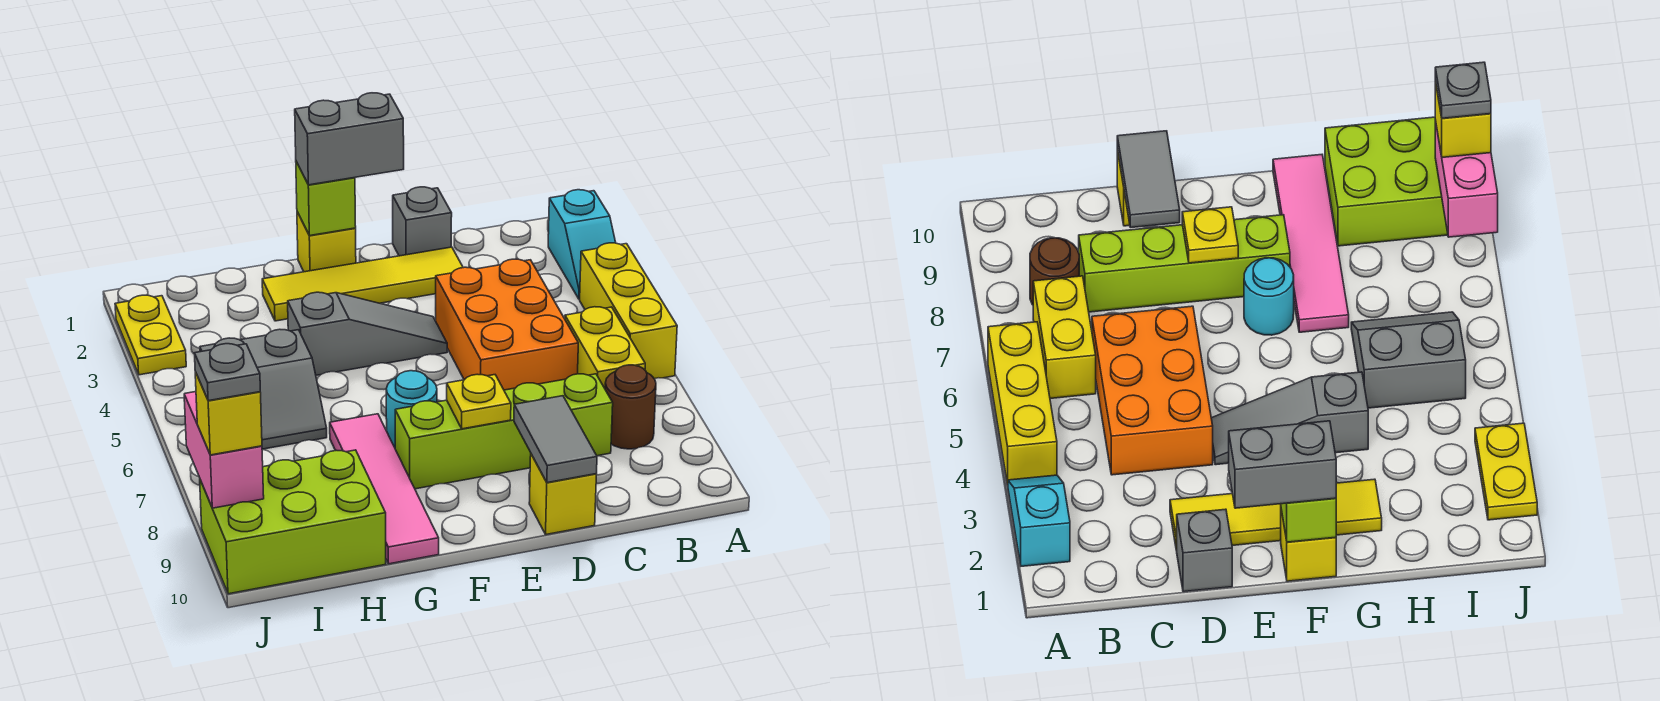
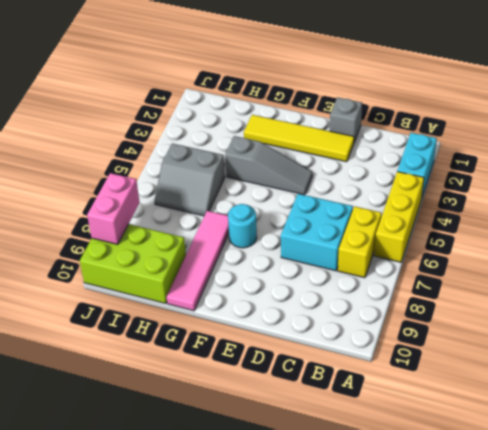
cyan 1x2 brick [397,133,437,197] -> cyan 1x2 slope [548,190,616,299]
cyan 2x2 brick [281,194,353,271] -> orange 2x3 brick [436,259,578,390]
none -> brown 1x1 round brick [605,365,656,449]
none -> lime 1x4 brick [395,374,613,489]
none -> yellow 1x1 brick [529,454,596,534]

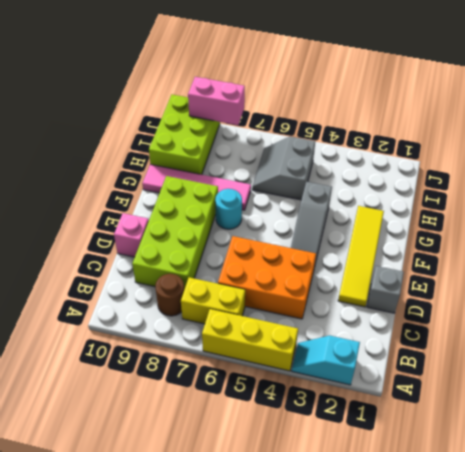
lime 2x4 brick [132,176,218,289] -> lime 1x4 brick [395,374,613,489]
pink 1x1 brick [114,213,149,257] -> yellow 1x1 brick [529,454,596,534]
none -> yellow 1x1 brick [297,212,356,272]
none -> yellow 1x2 plate [115,295,186,375]
none -> grey 1x2 tile [514,396,597,483]

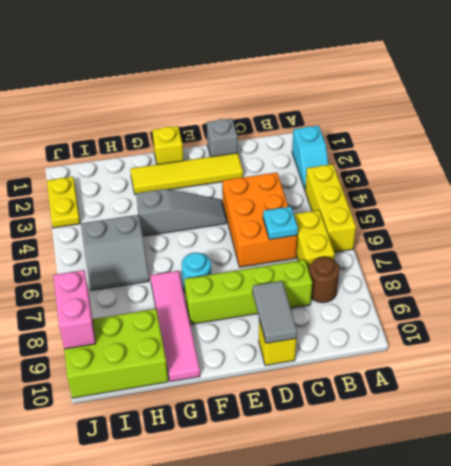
cyan 1x1 plate [263,206,298,240] -> none
none -> yellow 1x1 plate [447,374,511,429]
none -> lime 1x1 brick [296,162,356,236]
none -> grey 1x2 brick [295,93,404,185]

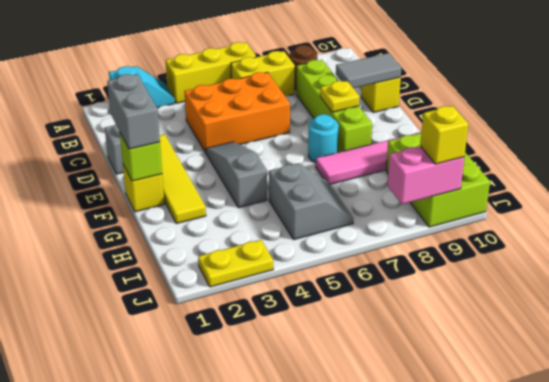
none -> grey 1x1 plate [194,344,260,401]

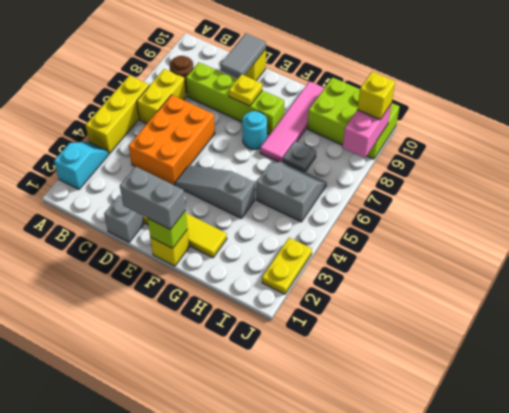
grey 1x1 plate [283,141,316,172] -> grey 1x1 plate moved to [194,344,260,401]

